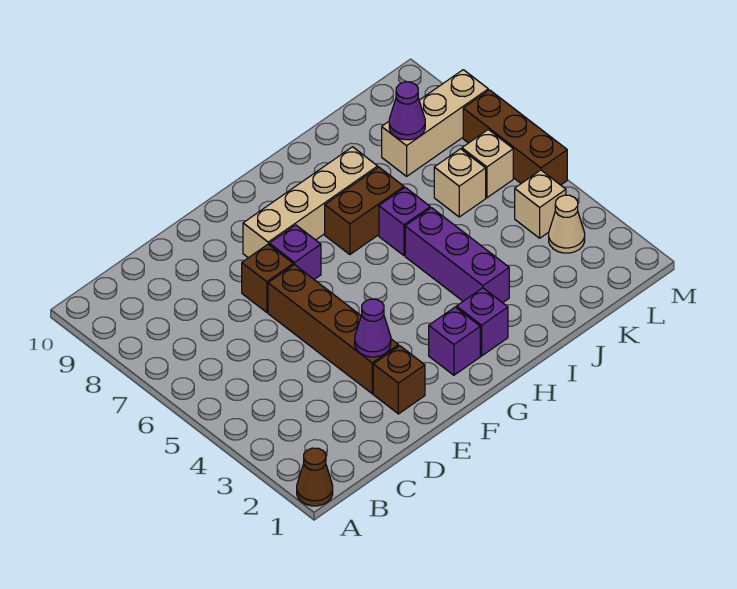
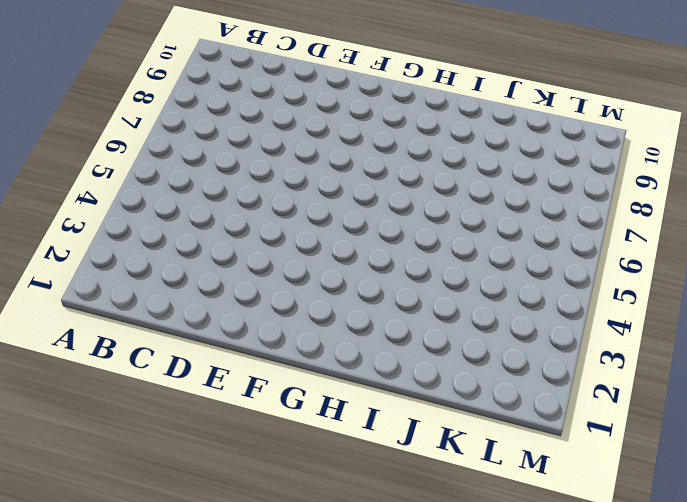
none -> brown 1x1 cone [297,448,333,506]
none -> brown 1x1 brick [373,346,425,414]
none -> brown 1x4 brick [268,264,399,394]

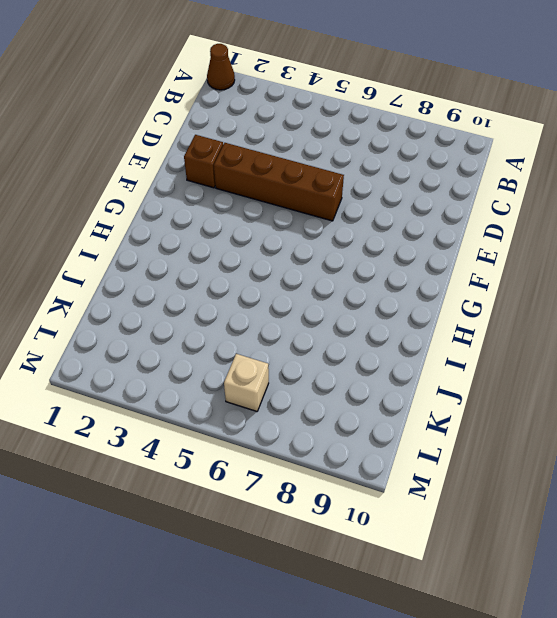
none -> brown 1x1 brick [242,244,293,312]
none -> purple 1x1 brick [269,225,321,279]
none -> tan 1x4 brick [243,147,378,258]

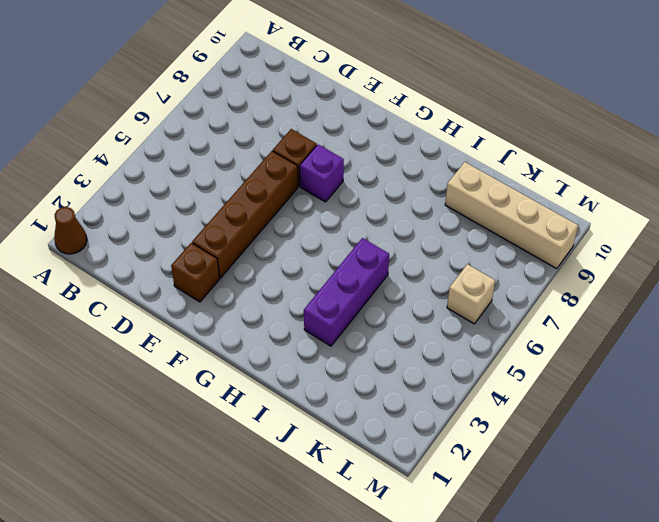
tan 1x4 brick [445,162,578,269] -> tan 1x4 brick moved to [243,147,378,258]
none -> purple 1x1 brick [429,307,480,375]
none -> purple 1x1 brick [456,288,508,356]
none -> brown 1x2 brick [325,167,404,255]

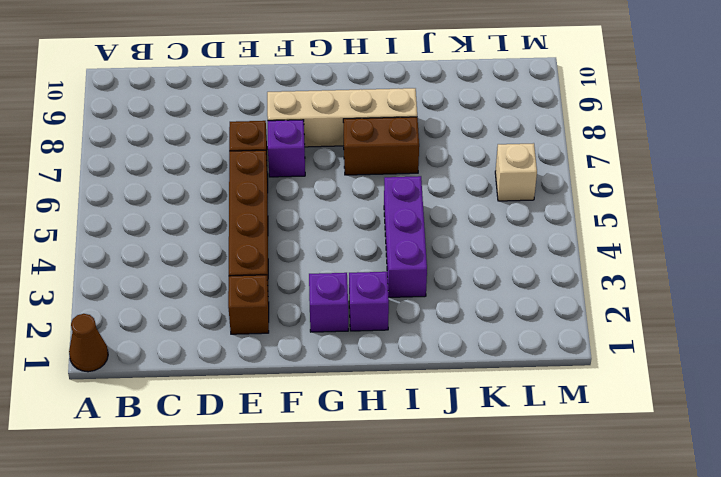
none -> purple 1x1 brick [379,187,430,256]
none -> tan 1x1 brick [434,149,486,217]
none -> tan 1x3 brick [382,70,488,176]

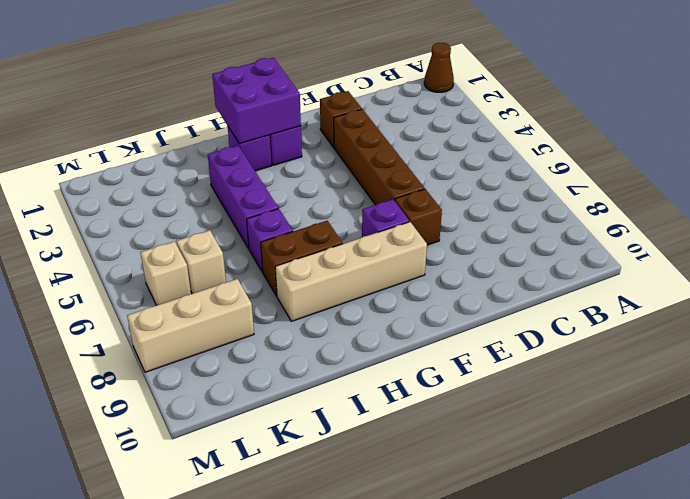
purple 2x2 brick [212,58,301,144] -> none
none -> tan 1x1 cone [549,195,585,253]
none -> tan 1x1 brick [515,170,566,238]
none -> brown 1x3 brick [463,90,567,185]

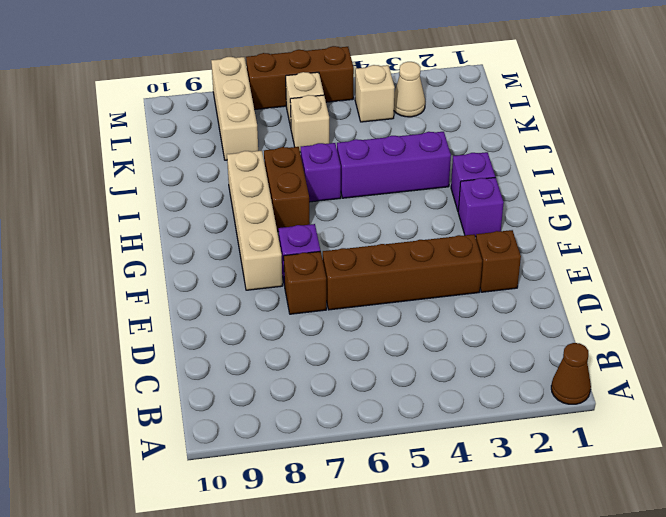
none -> purple 1x1 cone [355,299,391,357]
none -> purple 1x1 cone [389,82,425,140]

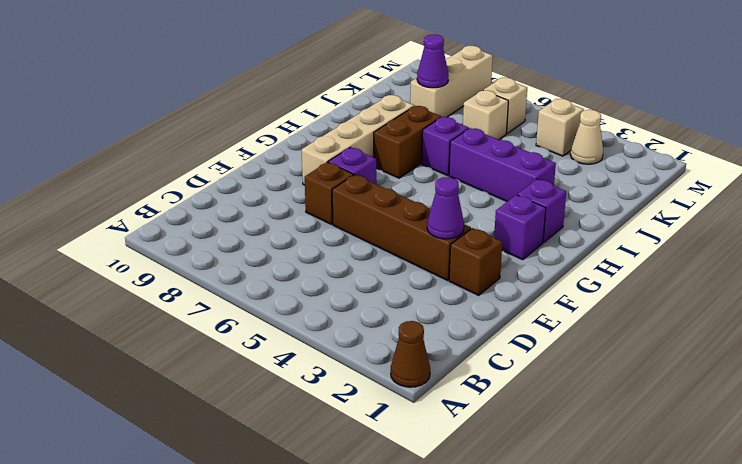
none -> brown 1x3 brick [463,90,567,185]

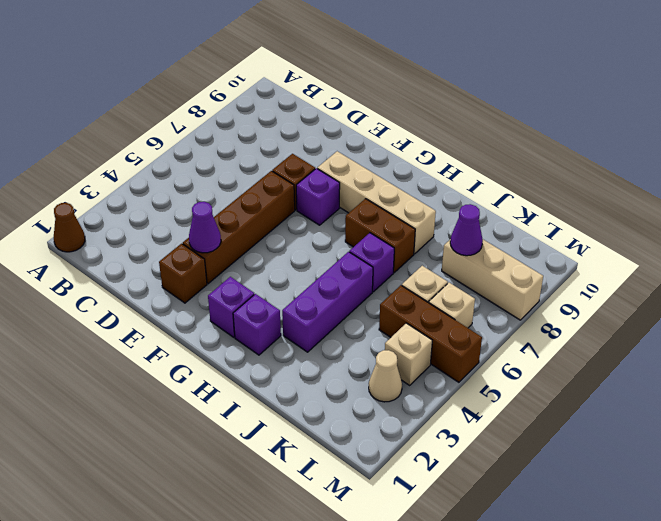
brown 1x3 brick [379,285,482,382] -> brown 1x3 brick turned to [463,90,567,185]

